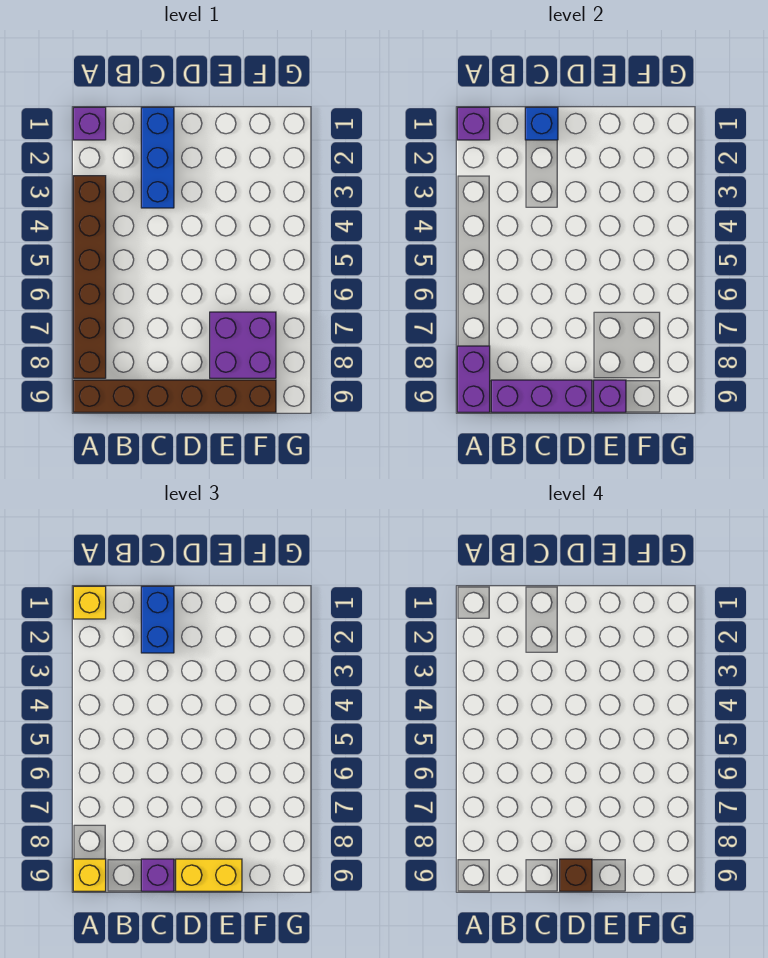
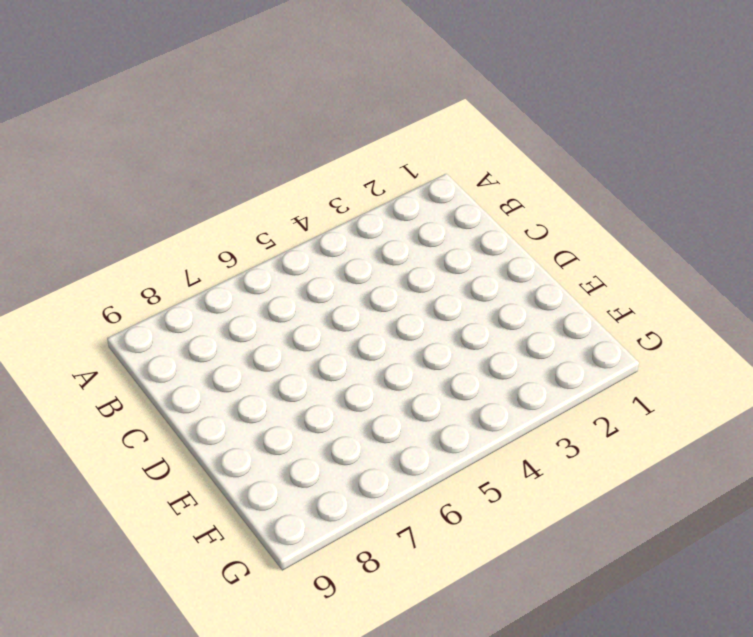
none -> purple 1x1 brick [73,107,106,140]
none -> brown 1x6 brick [73,176,106,378]
none -> brown 1x6 brick [73,380,276,412]

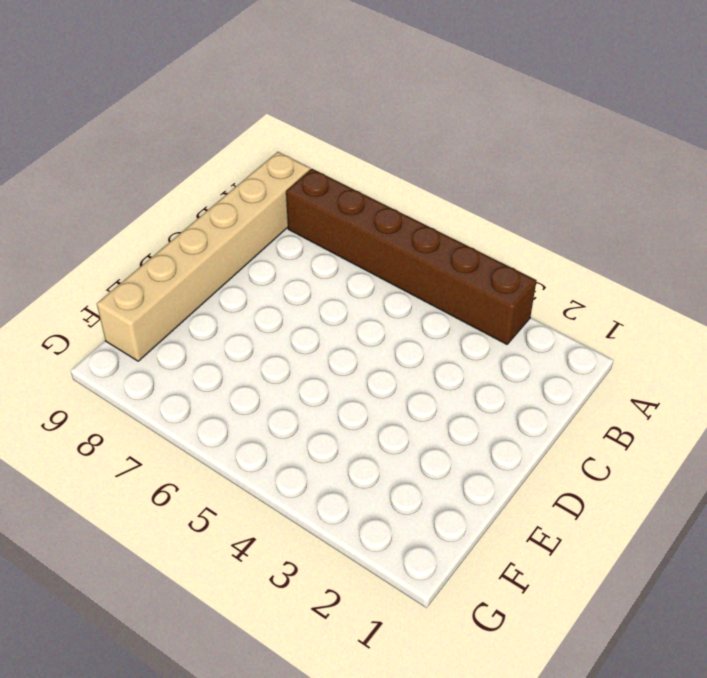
tan 1x6 brick [97,152,310,361] -> brown 1x6 brick [73,380,276,412]
none -> purple 1x1 brick [73,107,106,140]
none -> blue 1x3 brick [141,107,174,208]
none -> purple 2x2 brick [210,312,276,378]

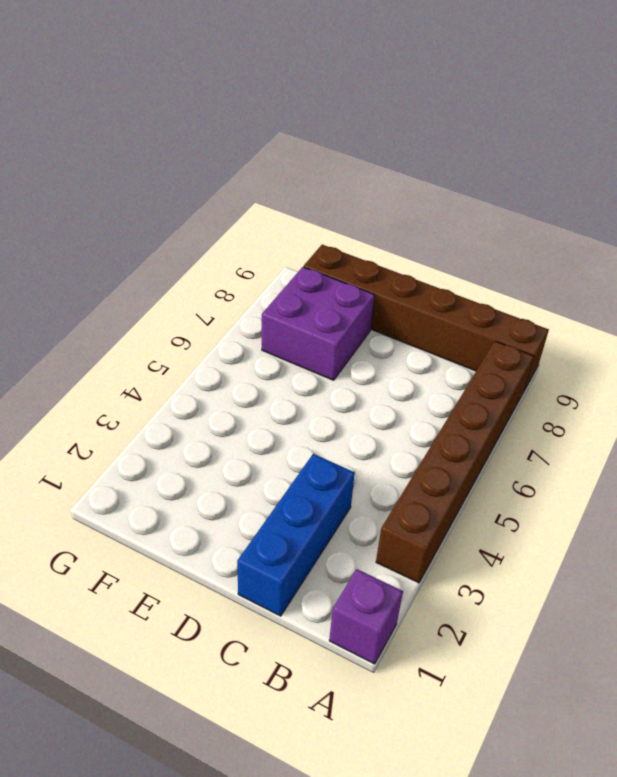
none -> purple 1x1 brick [457,107,490,140]
none -> purple 1x2 brick [457,346,490,412]
none -> purple 1x3 brick [491,380,592,412]

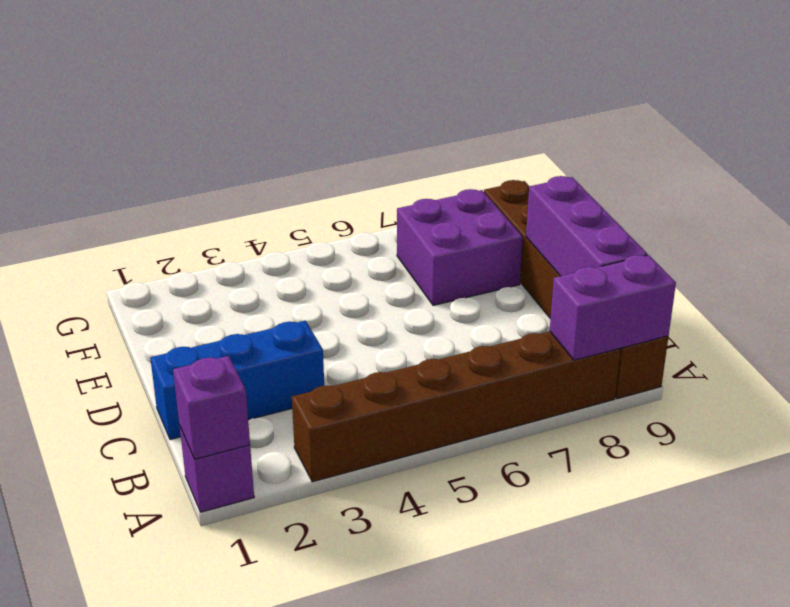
none -> blue 1x1 brick [525,107,558,140]
none -> purple 1x1 brick [594,380,626,412]
none -> yellow 1x1 brick [73,586,106,619]

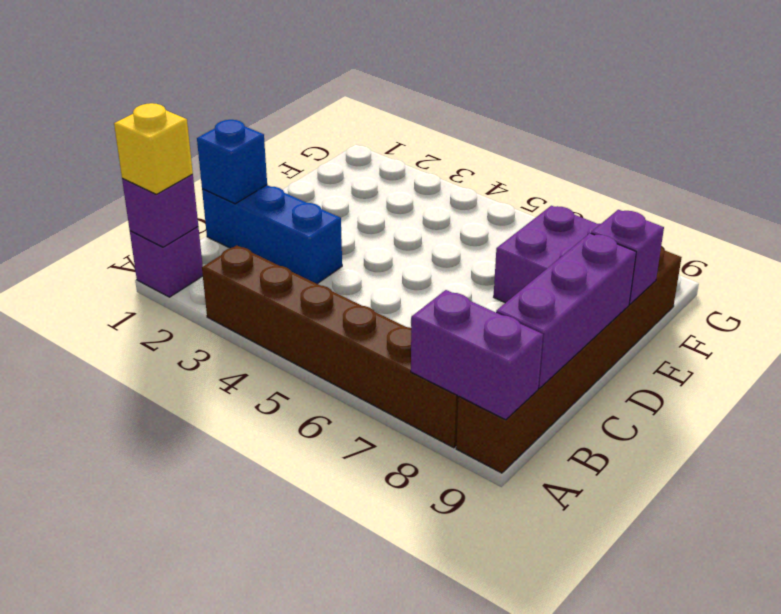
none -> yellow 1x1 brick [73,859,106,891]
none -> blue 1x2 brick [141,586,174,653]
none -> purple 1x1 brick [141,859,174,891]

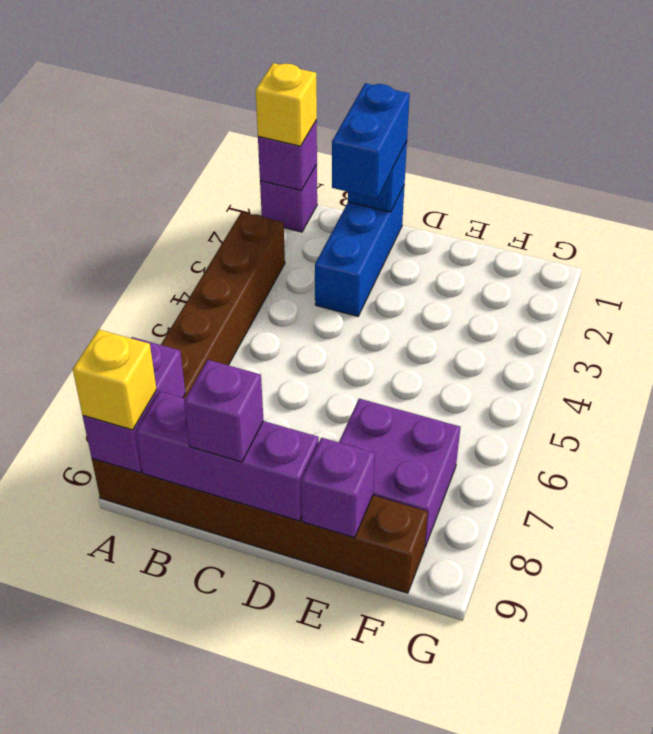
none -> yellow 1x2 brick [176,859,242,891]
none -> brown 1x1 brick [560,859,592,891]

